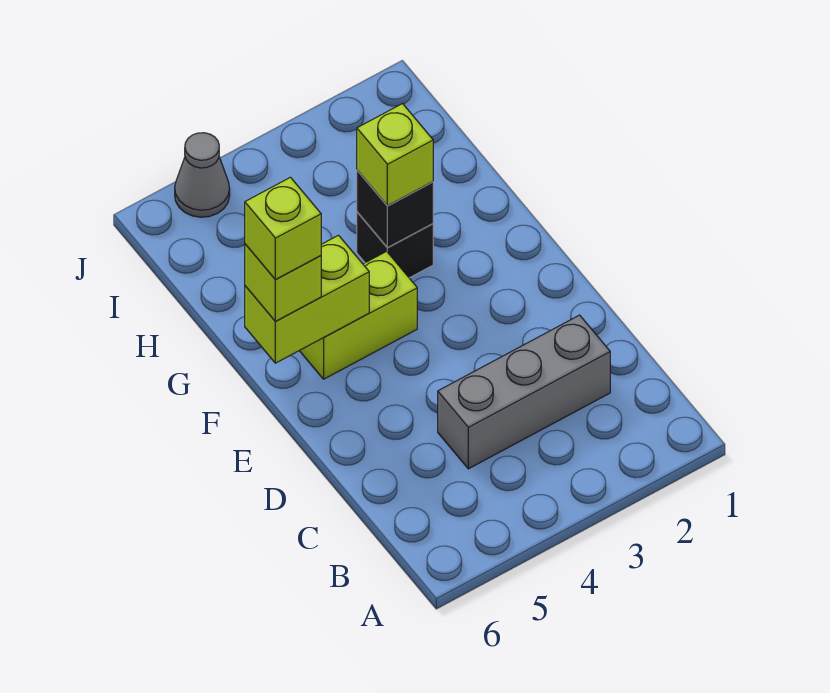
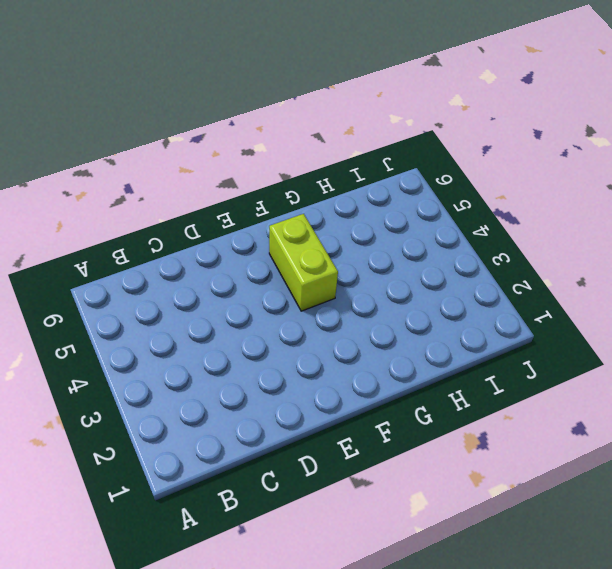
none -> grey 1x3 brick [438,315,610,469]
none -> black 1x1 brick [357,212,433,278]

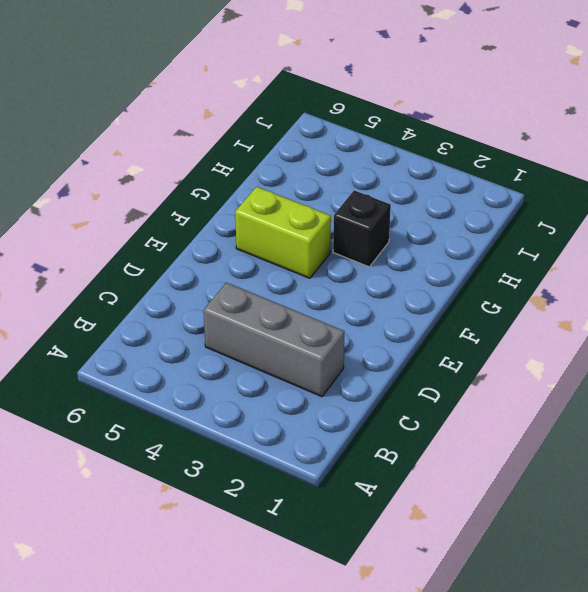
none -> grey 1x1 cone [175,133,230,217]
none -> lime 1x2 brick [245,235,369,363]

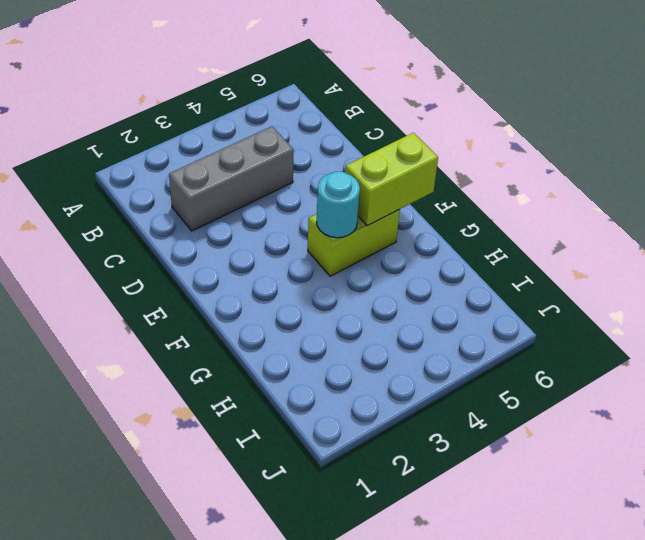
cyan 1x1 round brick [317,171,360,238] -> none
none -> black 1x1 brick [357,212,433,278]
none -> grey 1x1 cone [175,133,230,217]

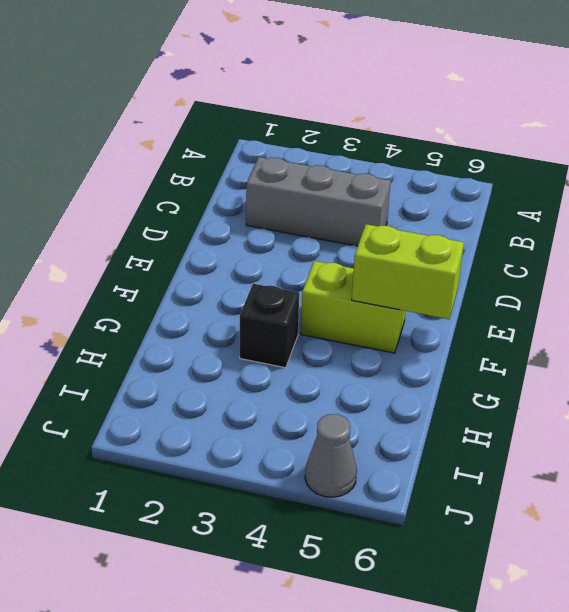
none -> black 1x1 brick [357,170,433,248]
none -> lime 1x1 brick [245,244,321,322]

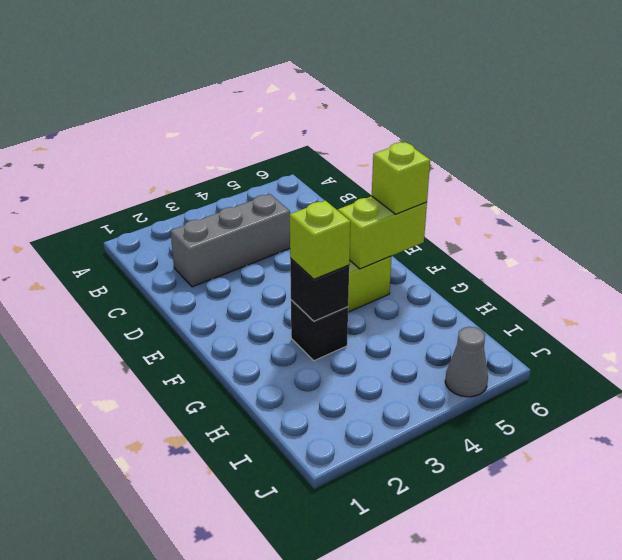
none -> lime 1x1 brick [245,177,321,280]

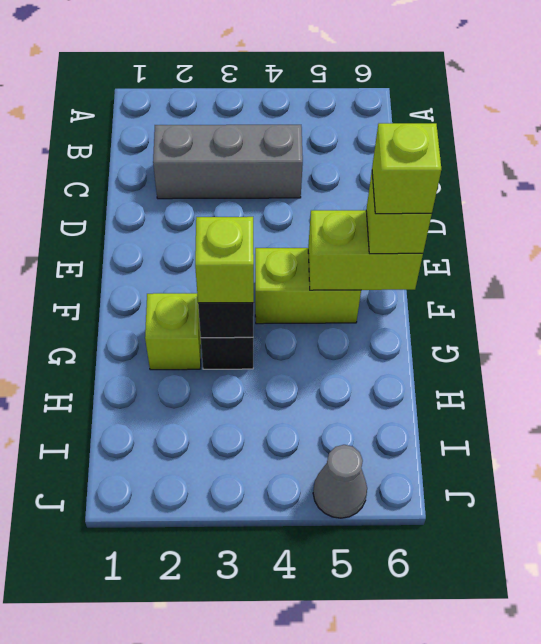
lime 1x1 brick [145,293,201,370] -> none

